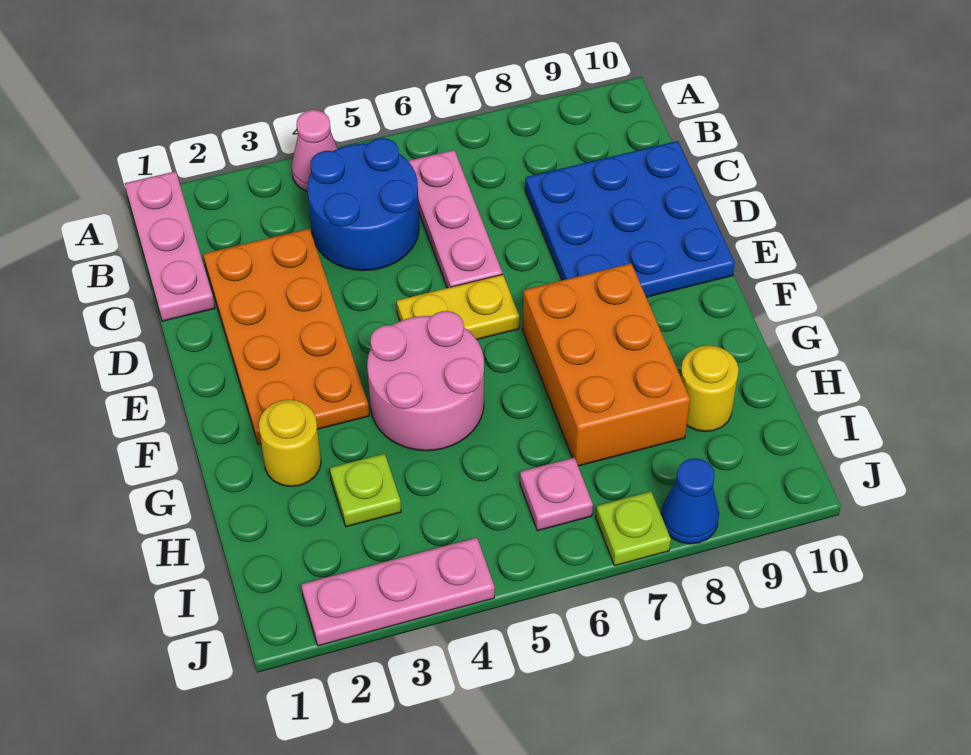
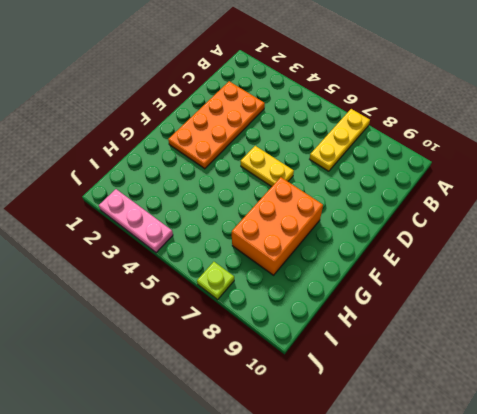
yellow 1x3 plate [310,109,370,171] -> none
none -> pink 1x3 plate [125,171,215,321]
none -> pink 1x1 cone [291,110,337,191]
none -> blue 2x2 round brick [307,138,419,271]

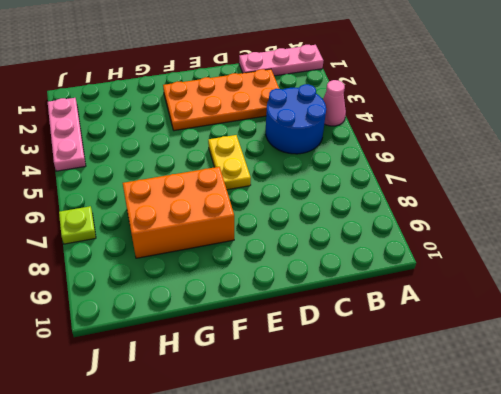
none -> pink 1x3 plate [408,150,502,288]
none -> blue 3x3 plate [525,141,735,297]
none -> pink 2x2 round brick [367,311,484,451]

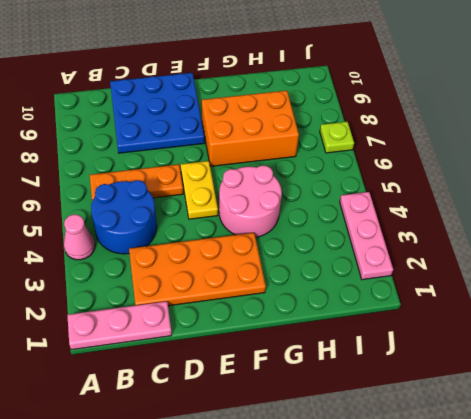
orange 1x3 plate [90,164,183,201] -> pink 1x3 plate [408,150,502,288]
none -> yellow 1x1 round brick [259,400,321,487]
none -> lime 1x1 plate [330,454,401,527]
none -> yellow 1x1 round brick [681,345,739,432]

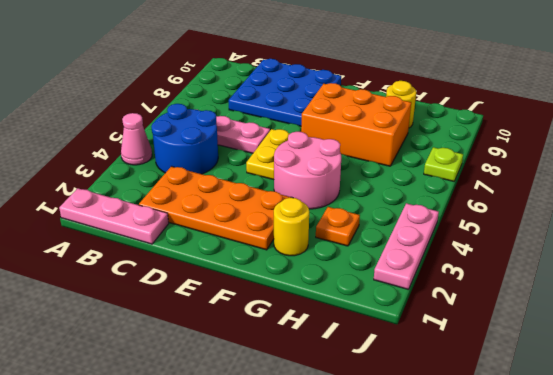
orange 1x1 plate [316,207,360,246] -> lime 1x1 plate [330,454,401,527]
none -> pink 1x1 plate [520,457,593,531]
none -> blue 1x1 cone [661,458,719,544]

